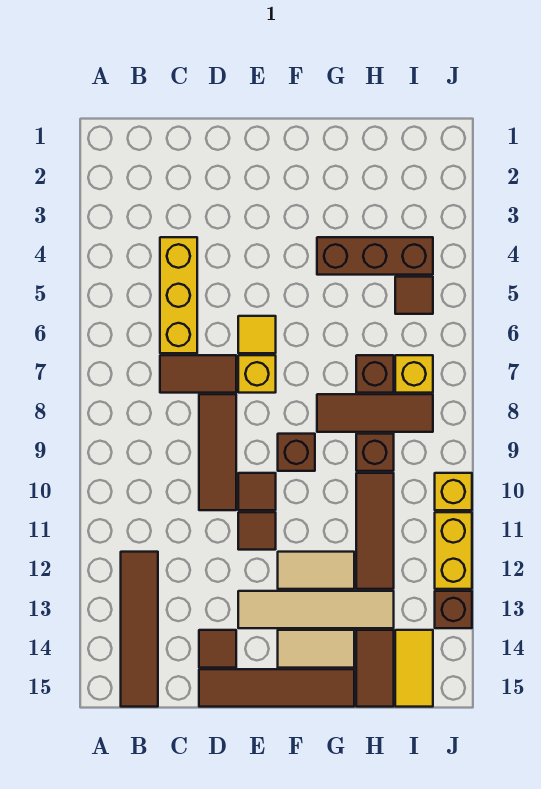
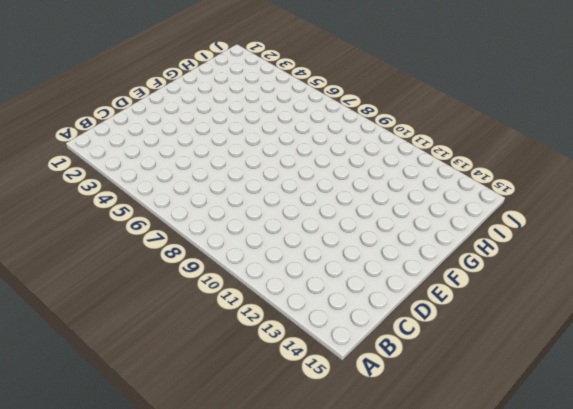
none -> brown 1x4 tile [121,552,158,707]
none -> yellow 1x3 brick [160,237,197,353]
none -> brown 1x2 tile [160,355,236,393]

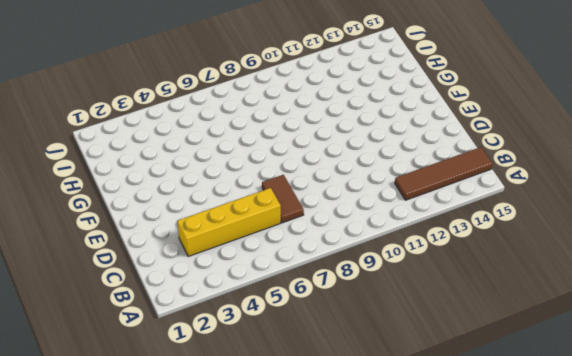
yellow 1x4 brick [177,188,281,257] -> yellow 1x3 brick [160,237,197,353]
none -> brown 1x3 tile [199,394,236,510]
none -> brown 1x1 tile [199,630,236,668]
none -> brown 1x4 tile [199,669,354,707]

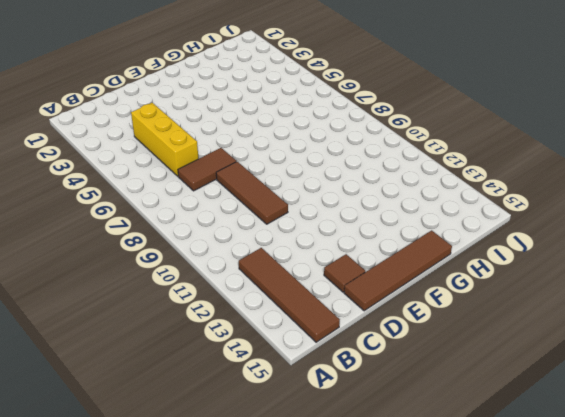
none -> yellow 1x1 tile [238,316,276,353]
none -> yellow 1x1 brick [238,355,276,393]
none -> brown 1x1 tile [238,473,276,510]

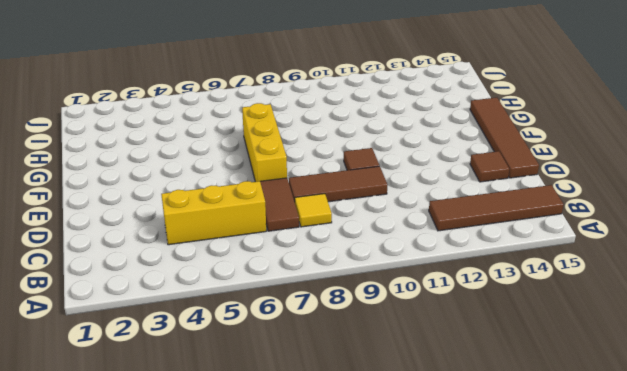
yellow 1x1 tile [294,194,332,227] -> yellow 1x1 tile moved to [238,316,276,353]
yellow 1x3 brick [242,103,287,182] -> yellow 1x1 brick [238,355,276,393]
none -> brown 1x1 tile [238,512,276,550]
none -> tan 1x4 tile [238,591,394,628]
none -> brown 1x1 brick [278,434,315,471]

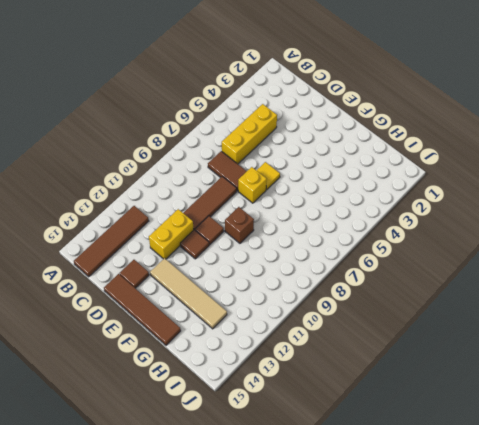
yellow 1x2 brick [149,209,194,259] -> yellow 1x2 brick moved to [435,512,472,589]
none -> tan 1x2 tile [278,552,354,589]
none -> tan 1x2 tile [278,630,354,668]
none -> brown 1x3 brick [317,237,433,275]

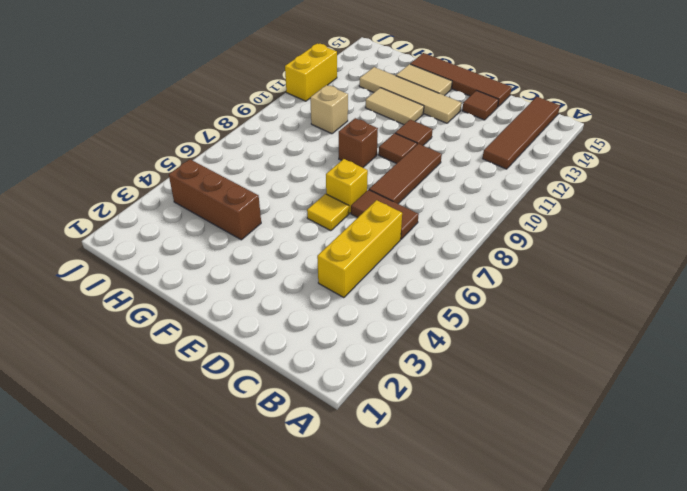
tan 1x1 brick [310,85,348,134] -> brown 1x3 tile [356,473,394,589]
none -> brown 1x3 tile [317,394,433,432]
none -> brown 1x1 brick [356,355,394,393]
none -> brown 1x1 brick [356,434,394,471]

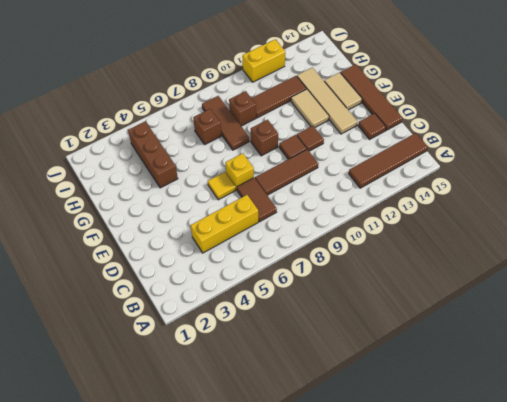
none -> brown 1x2 tile [356,630,394,707]
none -> brown 1x1 tile [395,277,433,314]
none -> yellow 1x1 brick [395,355,433,393]

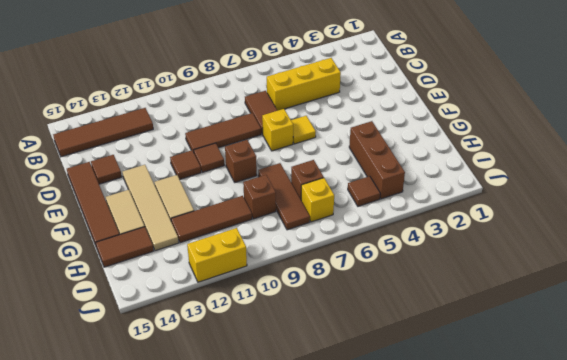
none -> yellow 1x2 tile [395,630,433,707]
none -> yellow 1x1 brick [435,473,472,510]
none -> brown 1x1 brick [435,591,472,628]

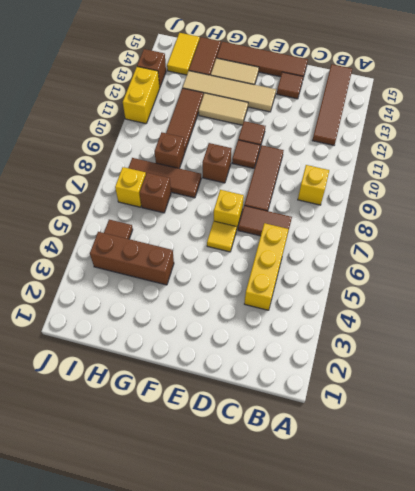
yellow 1x1 brick [298,165,329,205] -> yellow 1x1 brick moved to [435,473,472,510]

